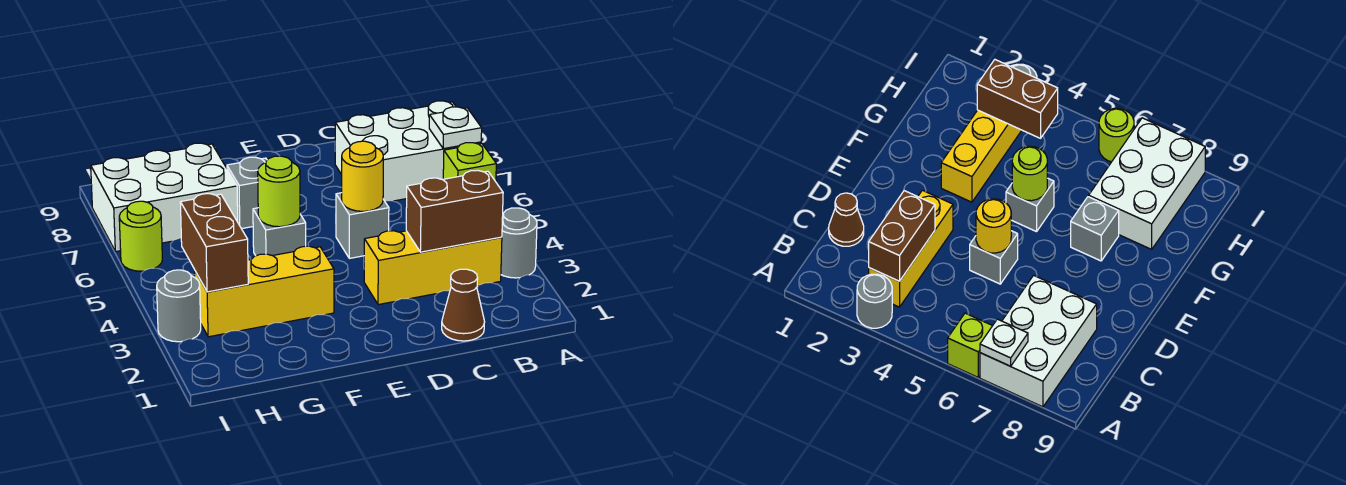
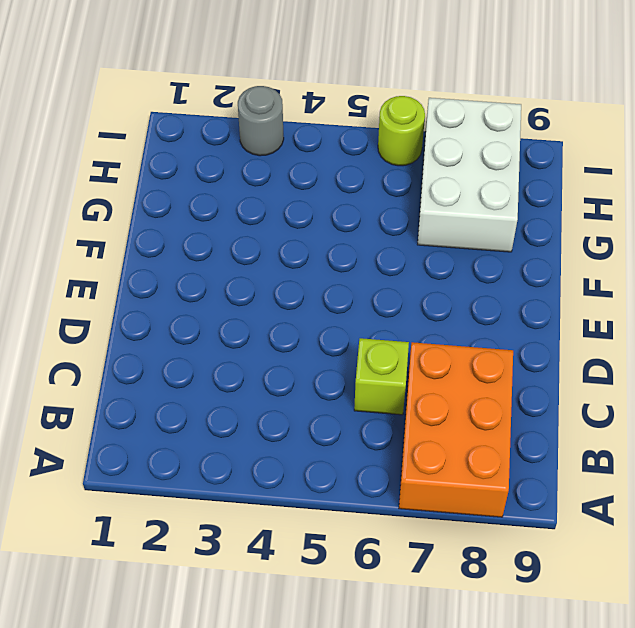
orange 2x3 brick [399,342,513,517] -> white 2x3 brick [335,101,481,201]
lime 1x1 brick [354,338,409,415] -> lime 1x1 brick moved to [443,143,496,182]
none -> grey 1x1 round brick [501,208,537,278]
none -> yellow 1x3 brick [364,231,502,305]
none -> brown 1x1 cone [442,269,485,341]

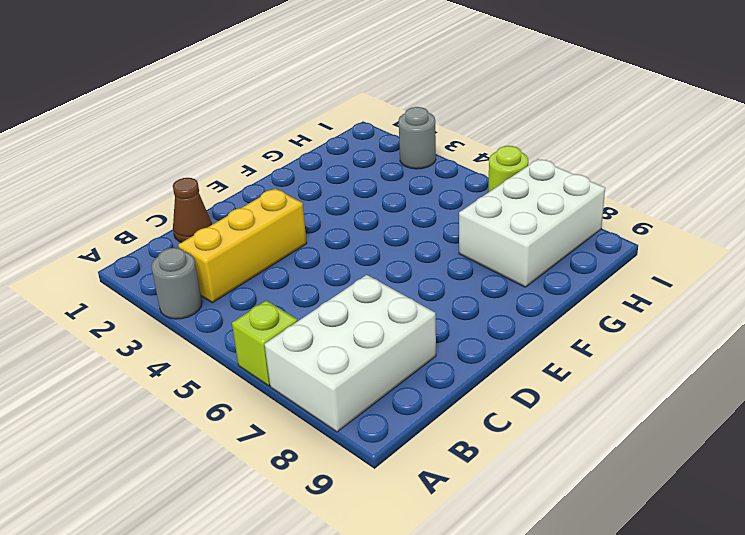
none -> grey 1x1 brick [336,193,389,258]
none -> yellow 1x3 brick [195,246,334,337]
none -> grey 1x1 brick [253,208,306,256]

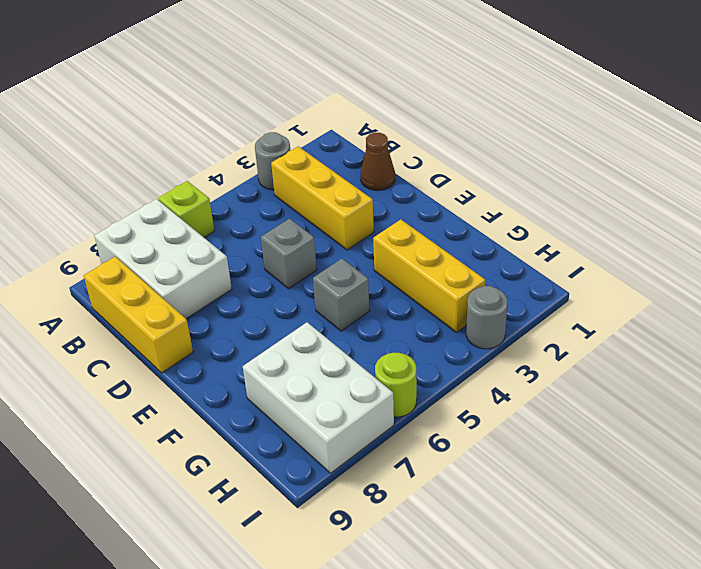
yellow 1x3 brick [84,256,193,373] -> none
none -> grey 1x1 brick [227,157,267,229]
none -> white 1x1 plate [429,107,482,149]
none -> brown 1x2 brick [406,171,503,252]

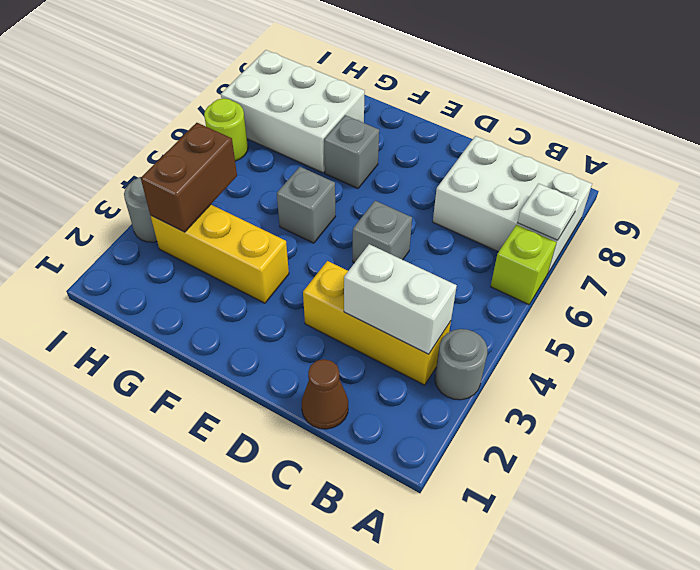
white 1x2 brick [344,244,457,354] -> brown 1x2 brick [406,171,503,252]
none -> yellow 1x1 round brick [342,141,383,211]
none -> lime 1x1 round brick [258,156,300,227]

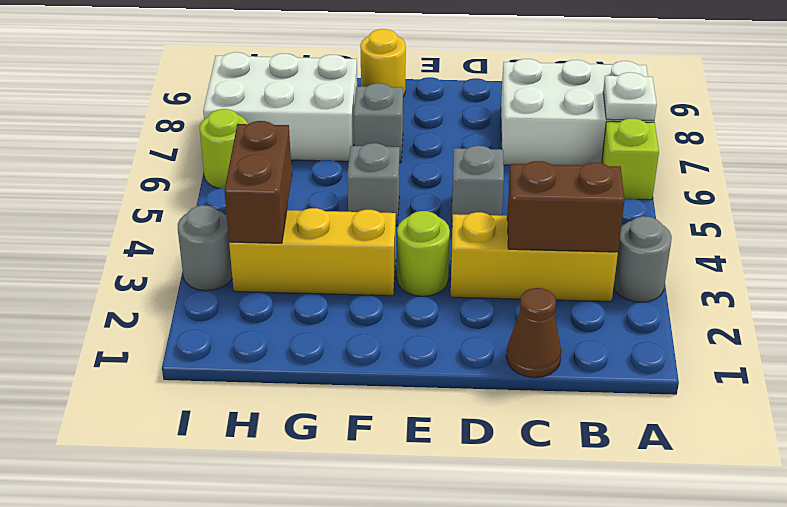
lime 1x1 round brick [397,211,450,296] -> lime 1x1 round brick moved to [258,156,300,227]
yellow 1x1 round brick [360,29,406,97] -> yellow 1x1 round brick moved to [342,141,383,211]

